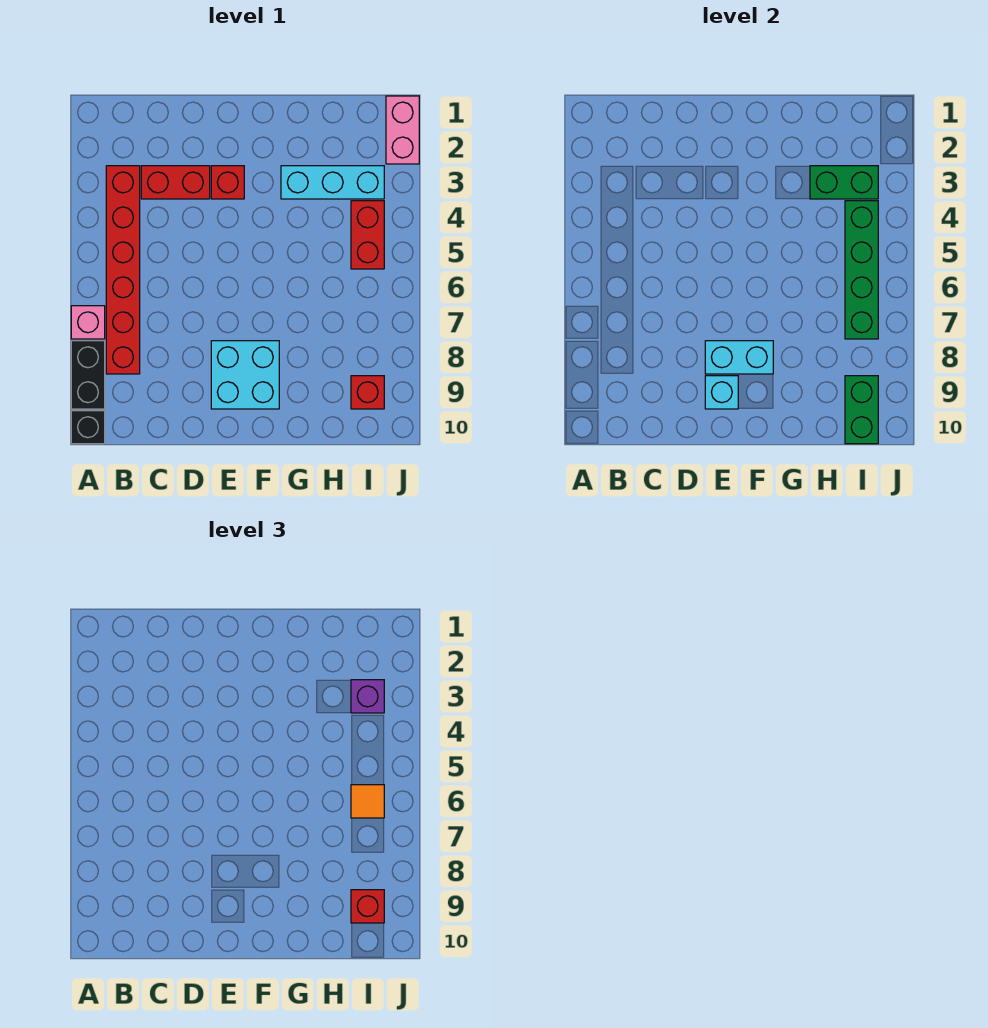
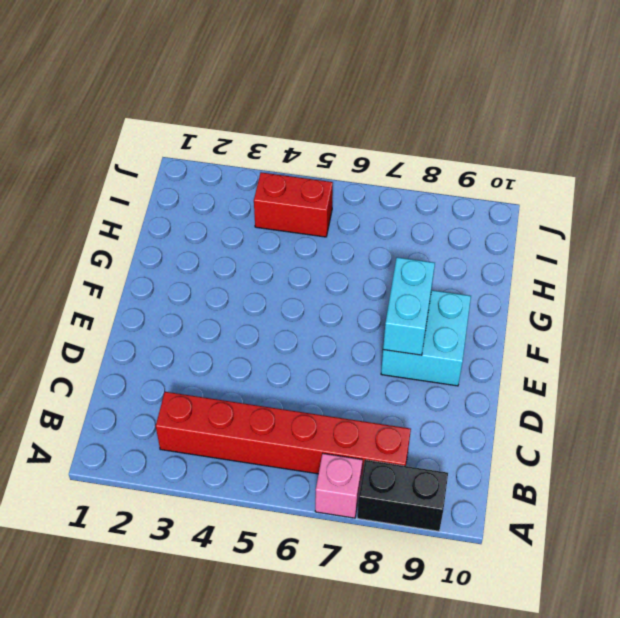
none -> black 1x1 brick [71,411,105,444]
none -> red 1x2 brick [141,166,210,199]
none -> red 1x1 brick [211,166,244,199]

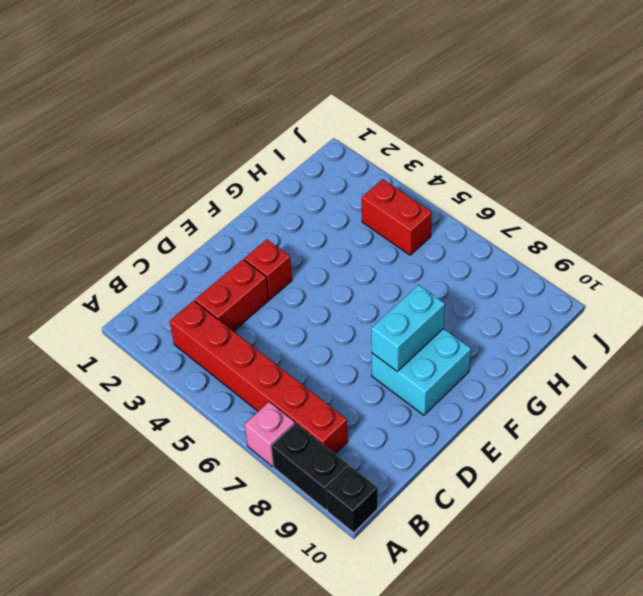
none -> cyan 1x3 brick [281,166,384,199]
none -> red 1x1 brick [351,376,384,409]
none -> pink 1x2 brick [386,96,419,164]

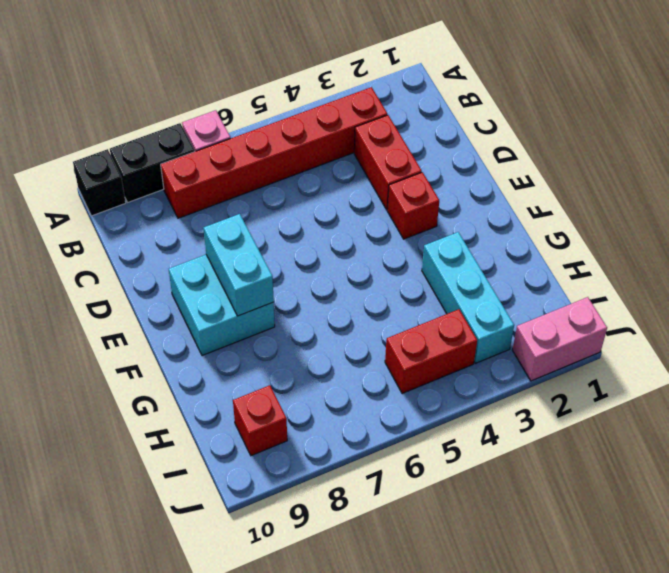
none -> cyan 1x1 brick [705,376,738,409]
none -> green 1x2 brick [810,166,878,199]
none -> green 1x4 brick [845,201,878,339]

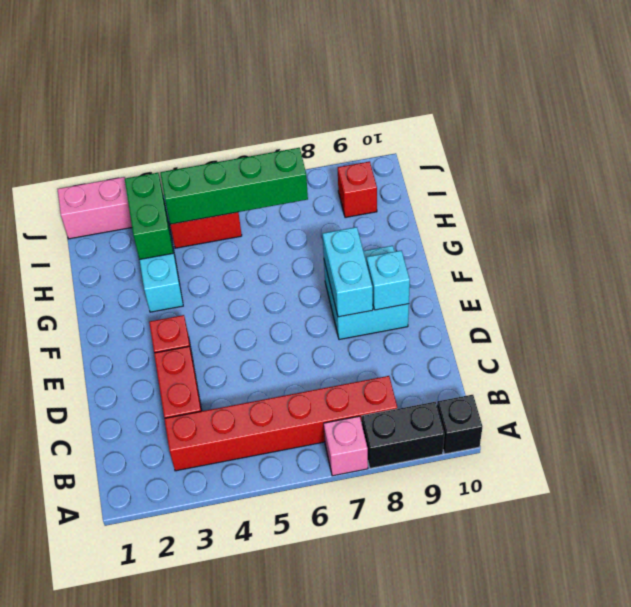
none -> green 1x2 brick [845,376,878,444]
none -> purple 1x1 brick [351,680,384,713]
none -> orange 1x1 tile [351,785,384,818]

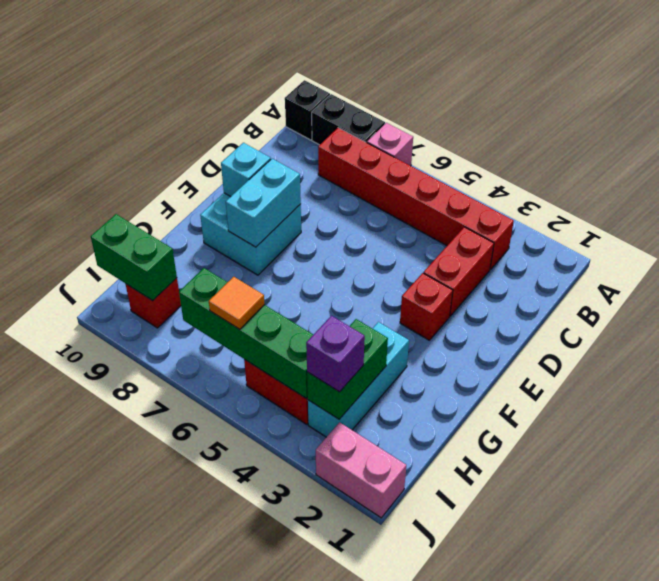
none -> red 1x1 brick [351,890,384,923]

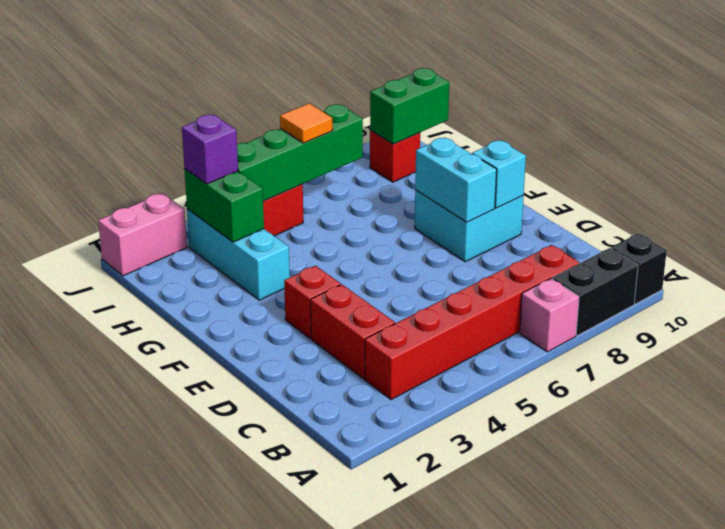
none -> red 1x1 brick [351,890,384,923]

